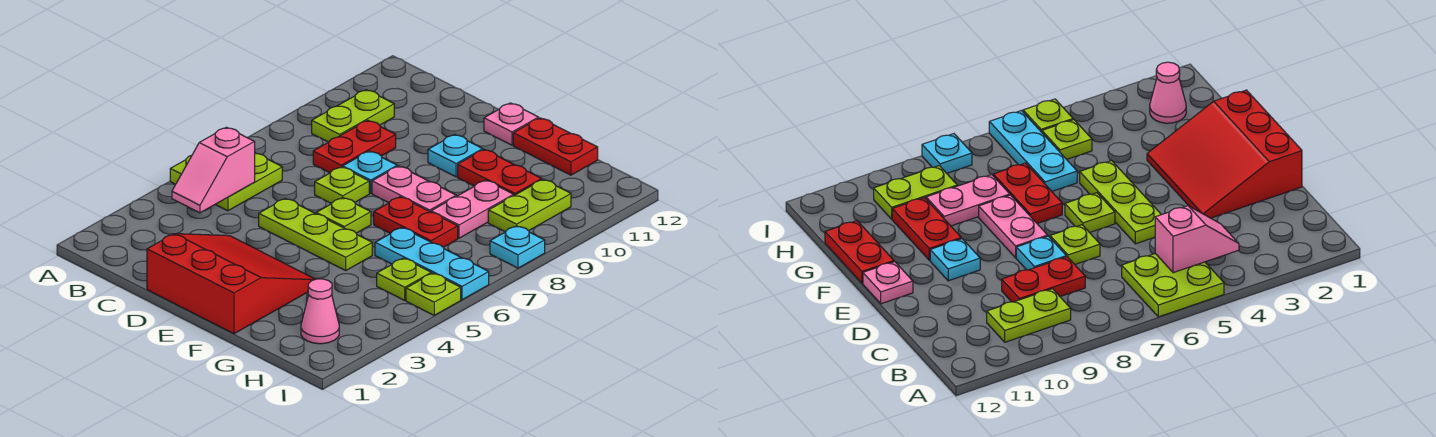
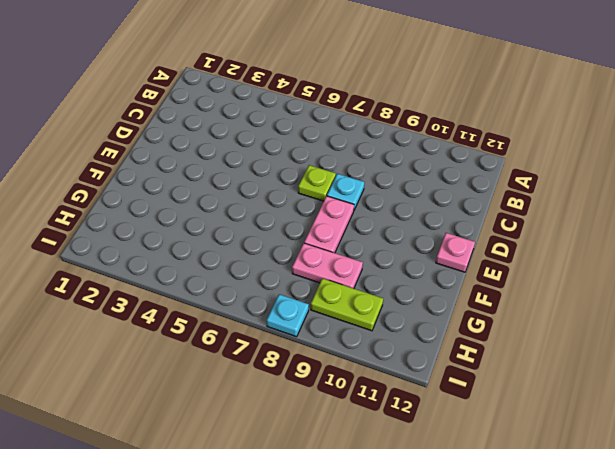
none -> lime 2x2 plate [170,153,282,211]
none -> lime 1x2 plate [312,90,394,142]
none -> red 1x2 plate [313,120,396,173]

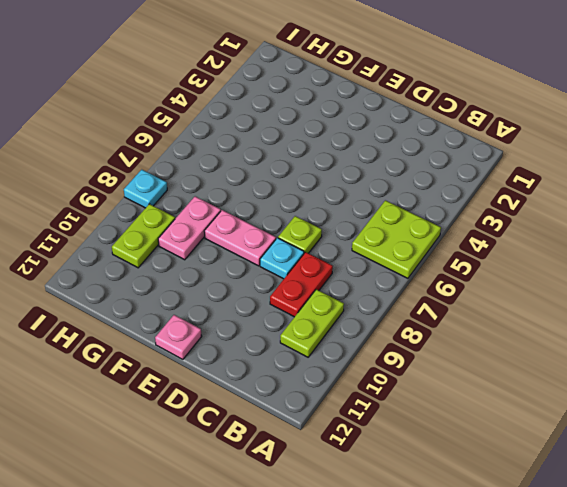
none -> red 3x3 slope [147,234,315,334]
none -> lime 1x3 plate [259,198,372,270]
none -> lime 1x1 plate [316,198,371,233]

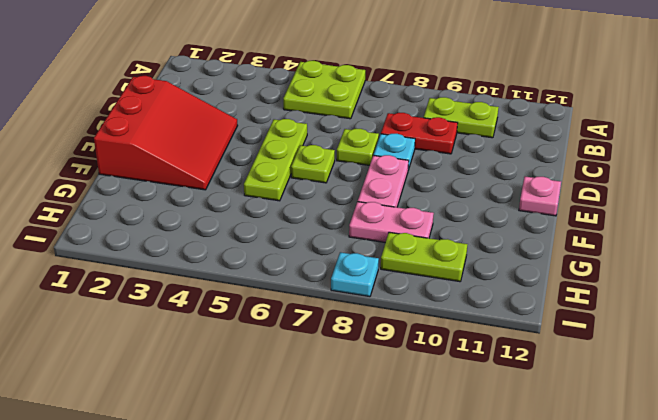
none -> cyan 1x1 plate [428,134,483,177]
none -> red 1x2 plate [374,197,458,247]
none -> red 1x2 plate [458,150,542,195]

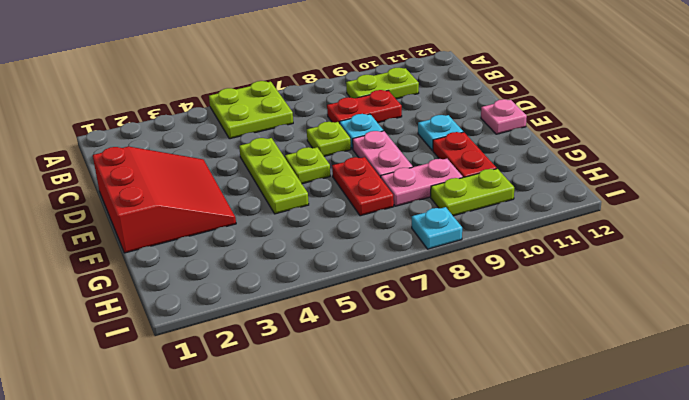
none -> red 1x2 plate [513,118,598,175]
none -> cyan 1x3 plate [375,228,489,300]
none -> pink 1x1 cone [301,279,339,344]

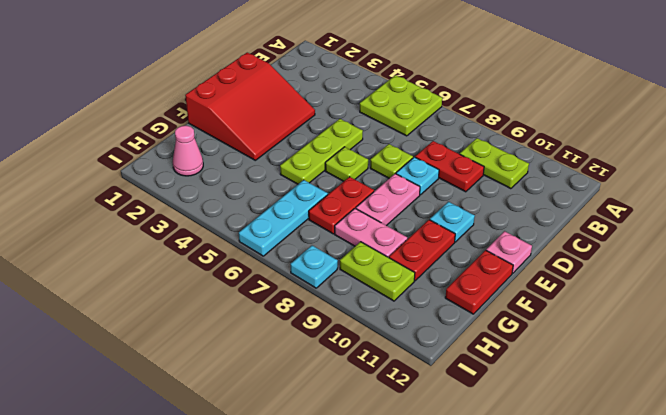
none -> lime 1x1 plate [377,258,431,300]
none -> lime 1x1 plate [406,273,461,315]
none -> pink 1x2 slope [172,127,255,213]

